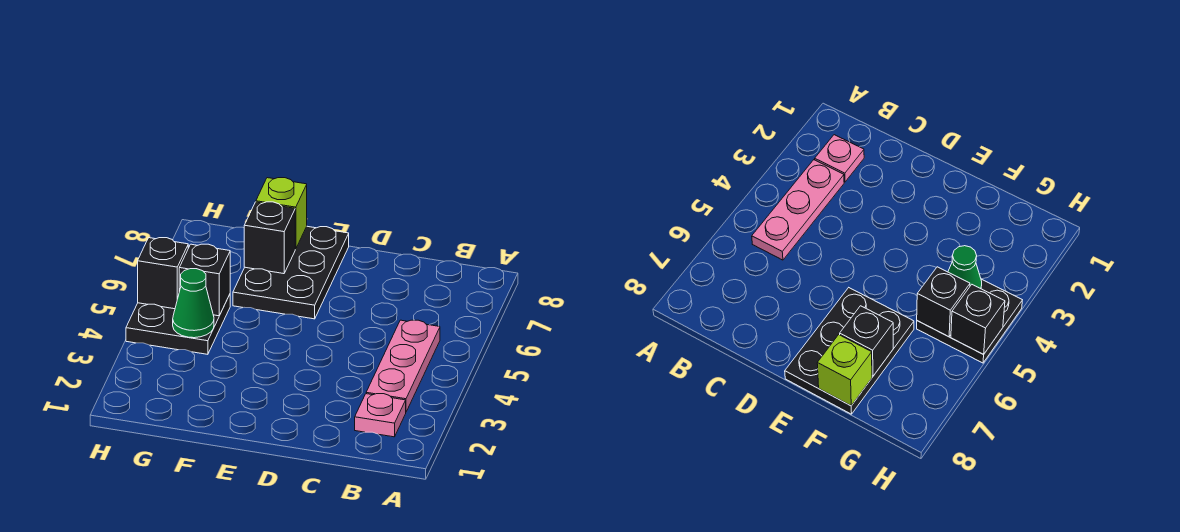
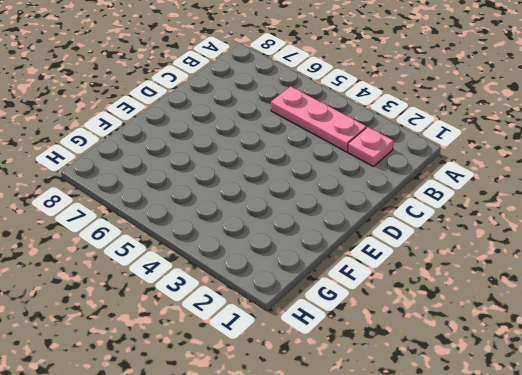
none -> black 2x3 plate [233,226,349,319]
none -> black 2x2 plate [126,295,230,354]

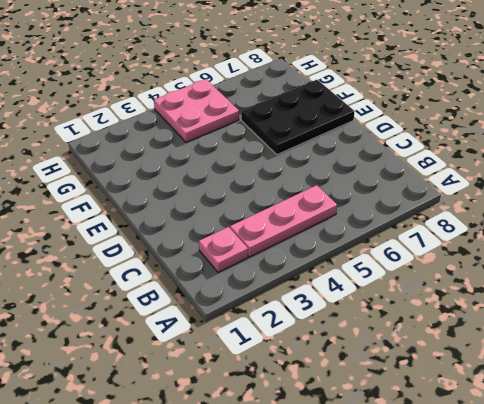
pink 2x2 plate [154,79,239,142] -> black 2x2 plate [126,295,230,354]
none -> black 1x1 brick [244,202,295,274]
none -> lime 1x1 brick [256,178,307,249]

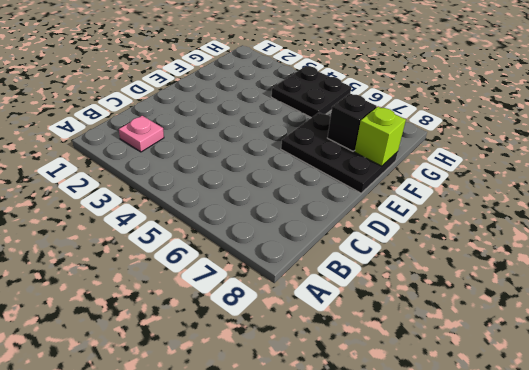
none -> pink 1x3 plate [366,320,440,412]
none -> green 1x1 cone [173,269,214,338]

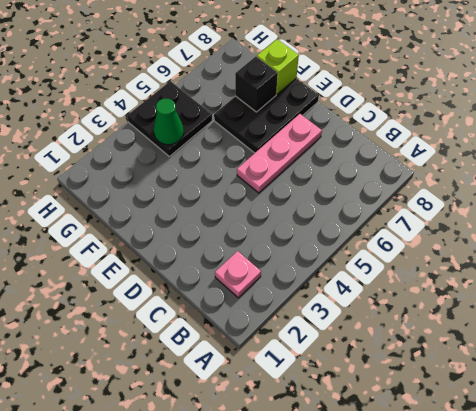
pink 1x3 plate [237,114,322,193] -> pink 1x3 plate moved to [366,320,440,412]
none -> black 1x1 brick [179,244,230,316]
none -> black 1x1 brick [138,238,188,309]

